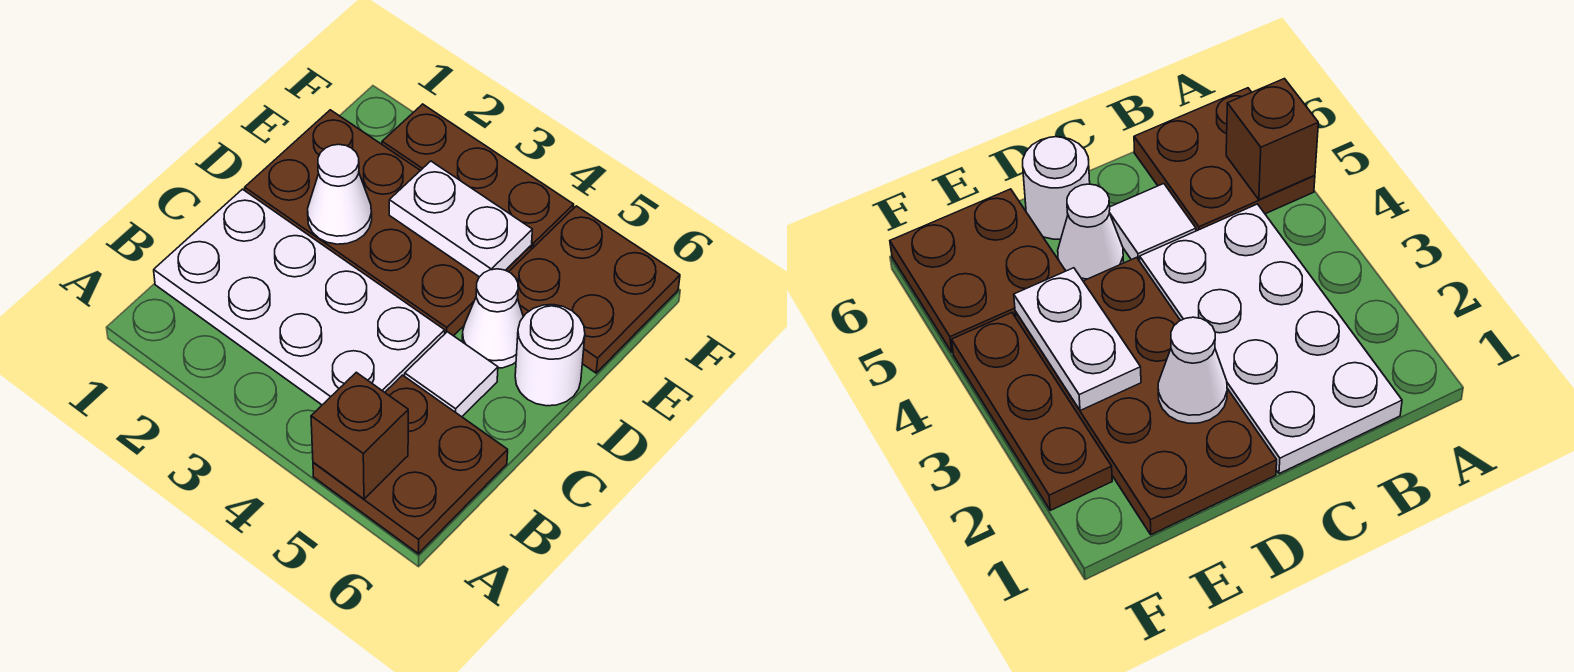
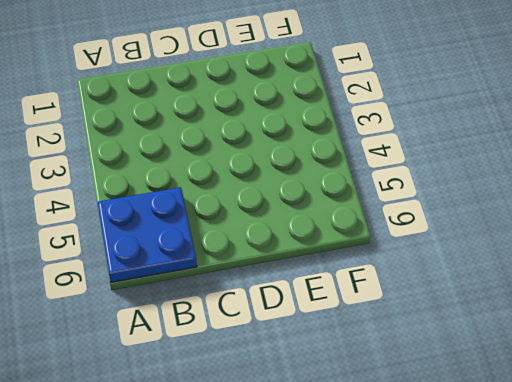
blue 2x2 plate [97,187,197,282] -> brown 2x2 plate [313,375,508,554]
none -> white 2x4 plate [154,189,445,405]
none -> white 1x1 tile [405,332,498,417]

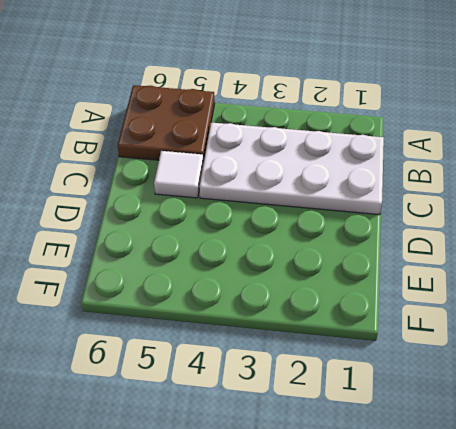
none -> brown 2x4 plate [245,110,531,336]
none -> white 1x1 cone [462,269,523,368]

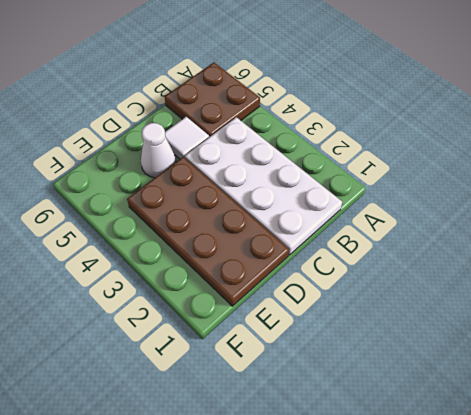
none -> white 1x1 round brick [515,305,585,406]
none -> brown 2x2 plate [509,206,680,373]

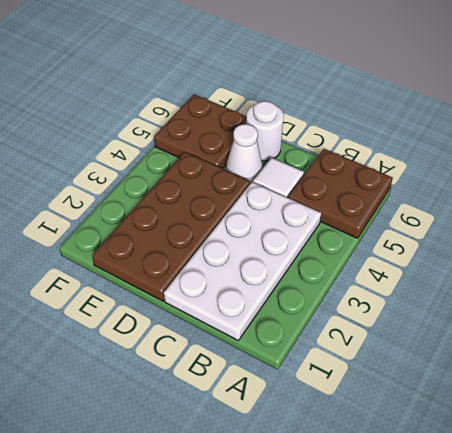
none -> brown 1x3 plate [382,104,574,249]
none -> brown 1x1 brick [311,372,408,499]

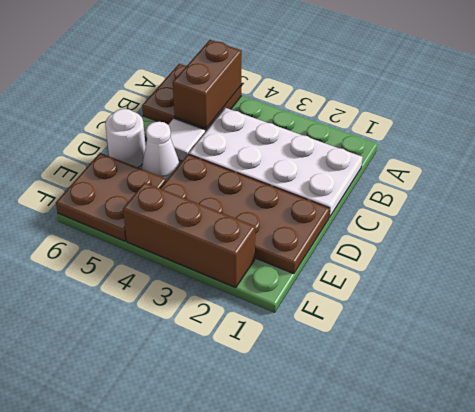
brown 1x2 brick [173,40,242,128] -> brown 1x1 brick [311,372,408,499]
brown 1x3 brick [123,183,255,288] -> brown 1x3 plate [382,104,574,249]
none -> white 1x1 cone [308,144,372,244]
none -> white 1x2 plate [389,161,532,277]

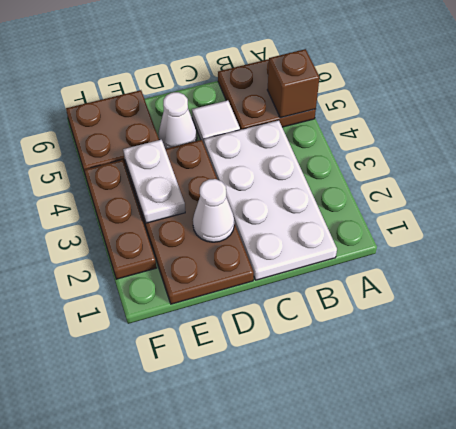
none -> white 1x1 round brick [515,305,585,406]

